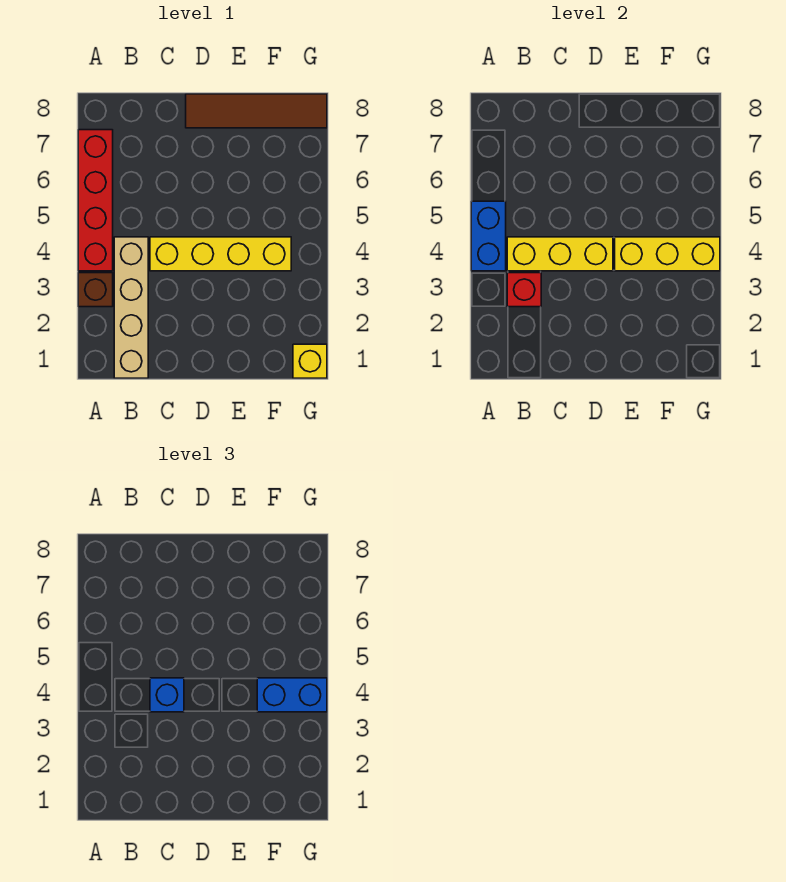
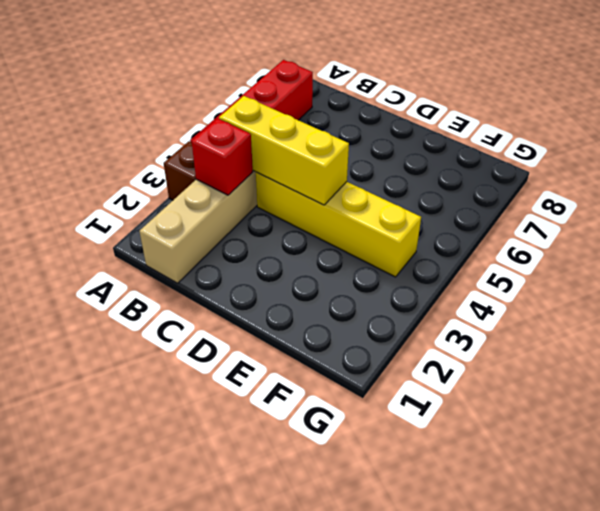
none -> brown 1x4 tile [186,94,327,128]
none -> yellow 1x1 brick [293,344,327,378]
none -> blue 1x2 brick [471,201,506,271]

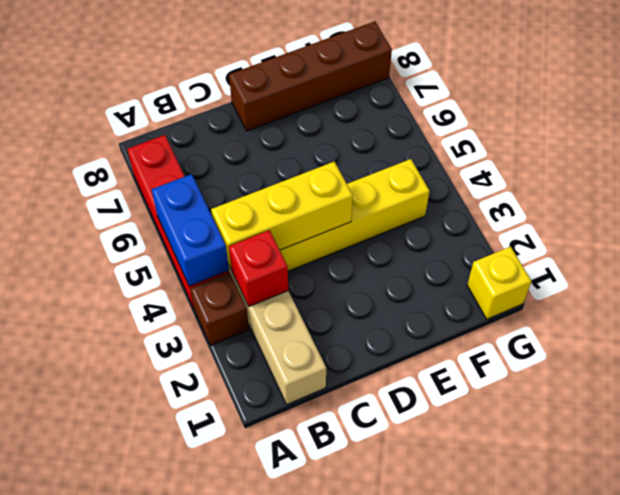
brown 1x4 brick [229,21,392,131] -> brown 1x4 tile [186,94,327,128]
none -> yellow 1x3 brick [615,237,720,271]
none -> blue 1x1 brick [150,678,184,712]
none -> blue 1x2 brick [257,678,327,712]

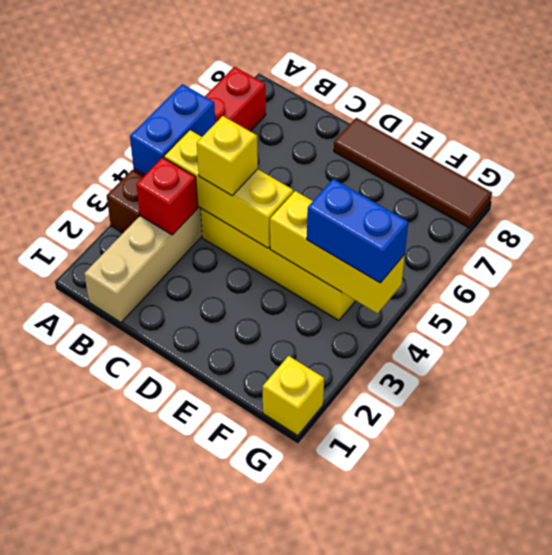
yellow 1x1 brick [197,116,258,195] -> blue 1x1 brick [150,678,184,712]

